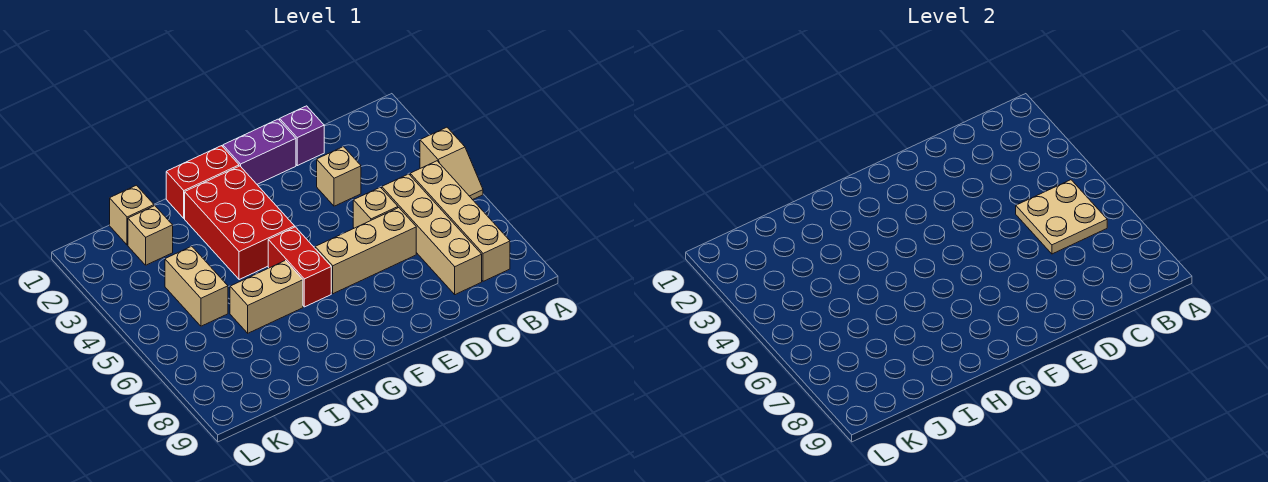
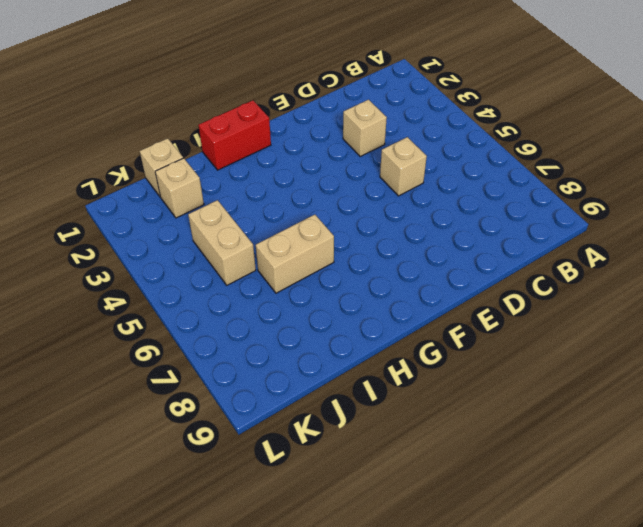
none -> tan 1x2 slope [420,127,483,200]
none -> tan 1x4 brick [410,161,510,281]
none -> tan 1x4 brick [382,174,482,295]

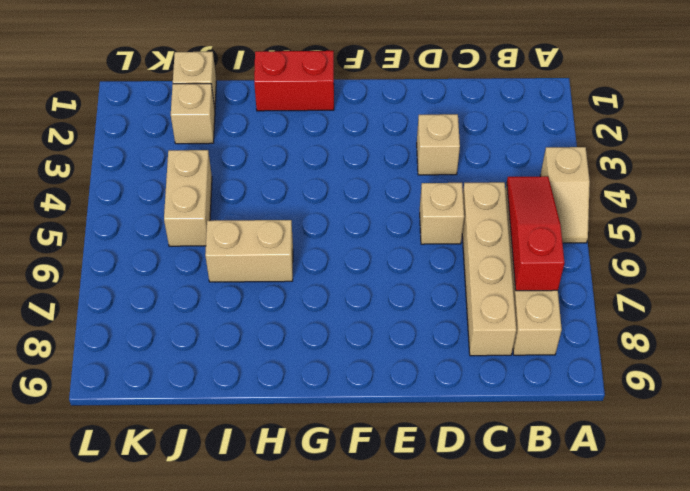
red 1x3 slope [507,176,564,291] -> tan 2x2 plate [1016,180,1107,254]
none -> purple 1x1 brick [280,106,324,166]
none -> tan 1x3 brick [315,208,416,294]
none -> purple 1x2 brick [223,119,296,184]

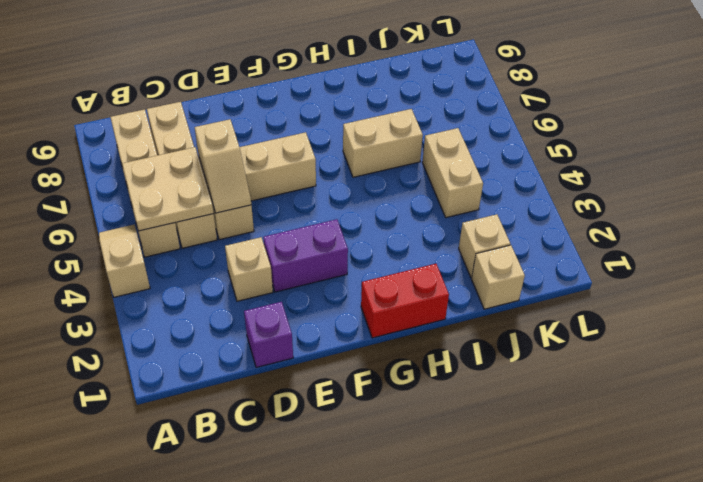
tan 1x2 slope [195,119,251,213] -> none
purple 1x2 brick [263,219,348,292] -> purple 1x2 brick moved to [223,119,296,184]
none -> red 2x3 brick [185,166,295,280]
none -> red 1x2 brick [268,227,331,307]

